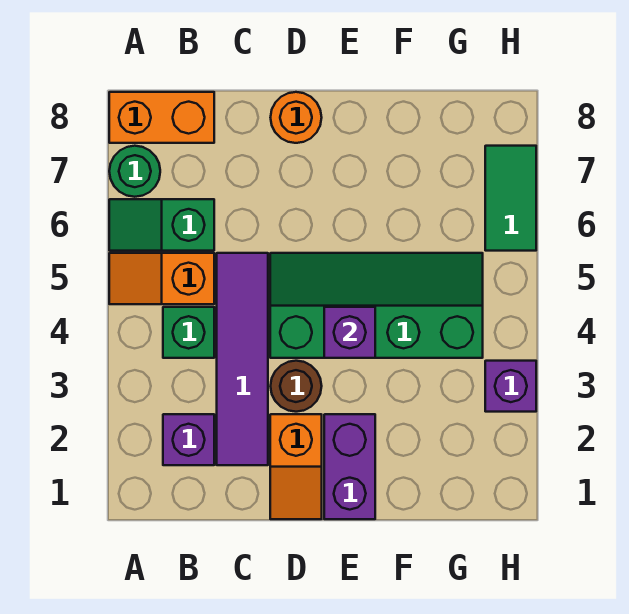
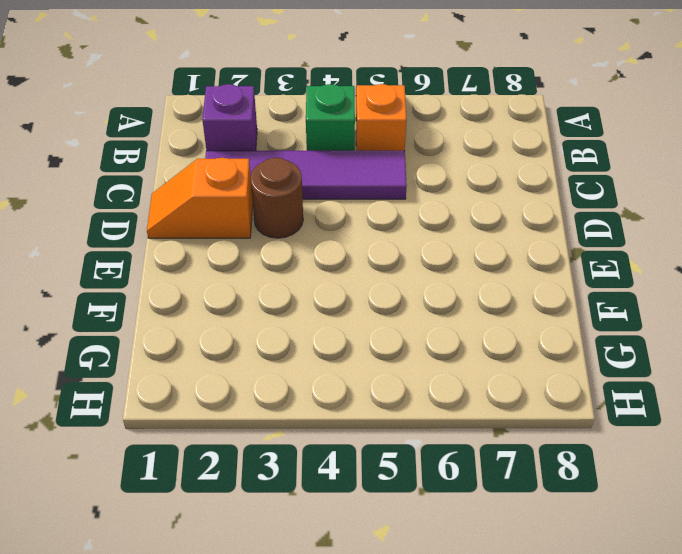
none -> green 1x2 slope [109,199,214,251]
none -> green 1x1 round brick [109,146,160,197]
none -> orange 1x2 brick [109,92,214,143]

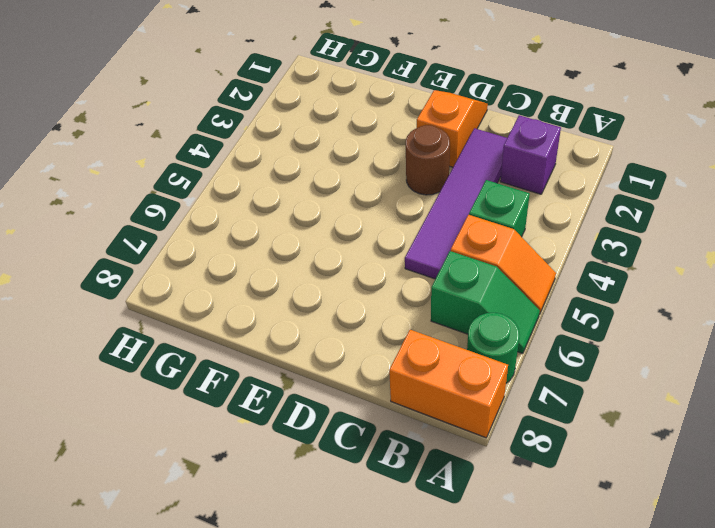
none -> green 2x4 slope [270,253,483,358]
none -> orange 1x1 round brick [271,92,322,143]
none -> purple 1x2 brick [324,414,375,519]

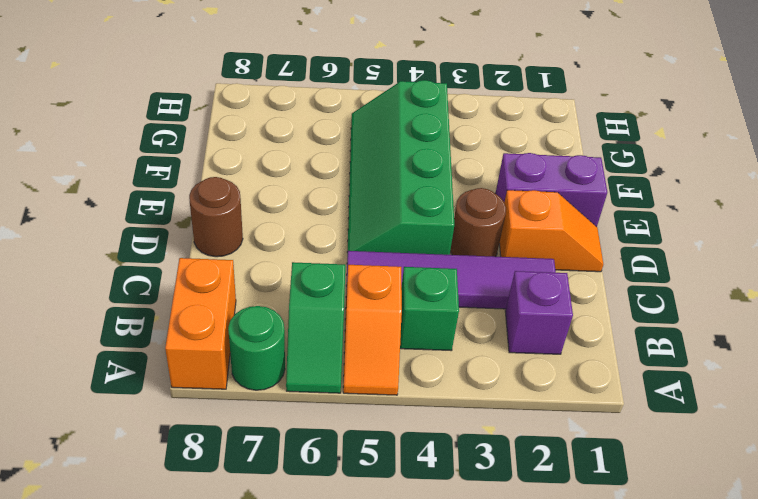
brown 1x1 round brick [189,177,243,257] -> orange 1x1 round brick [271,92,322,143]
none -> purple 1x1 brick [485,361,536,412]
none -> green 1x2 tile [485,146,536,251]
none -> purple 1x1 brick [324,307,375,358]

